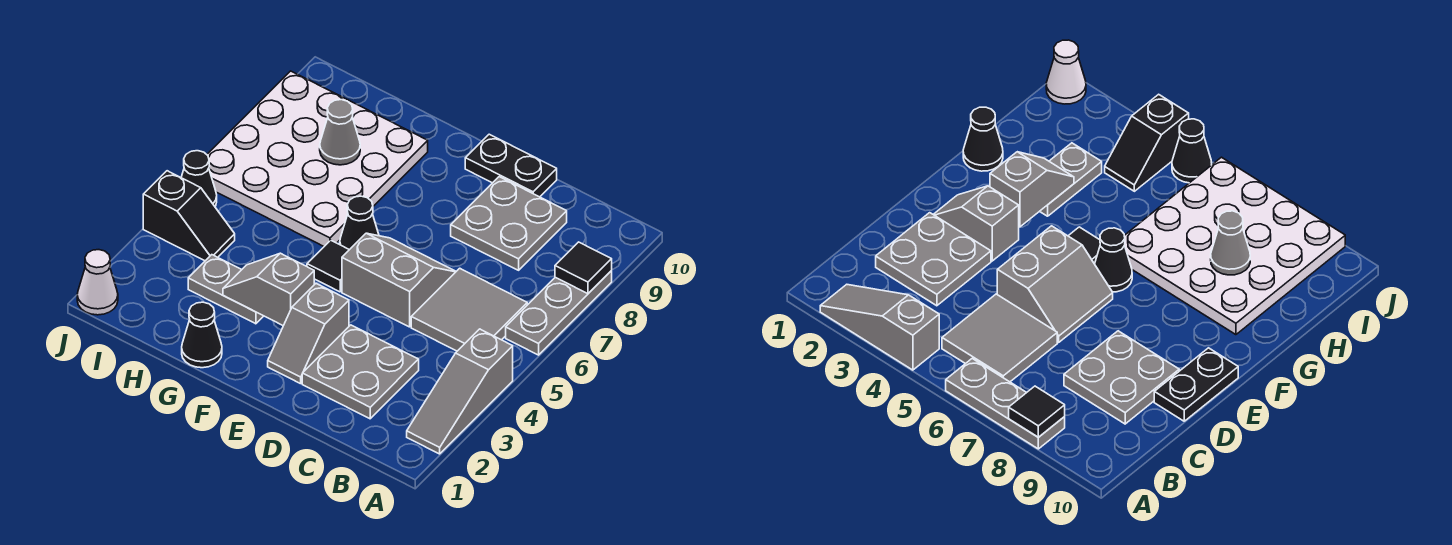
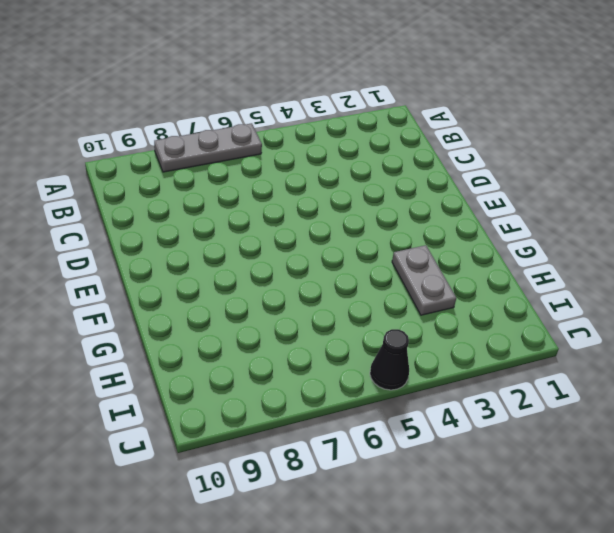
none -> grey 1x3 slope [407,329,513,454]
none -> grey 2x2 tile [411,268,527,351]
none -> grey 2x2 plate [302,325,419,419]

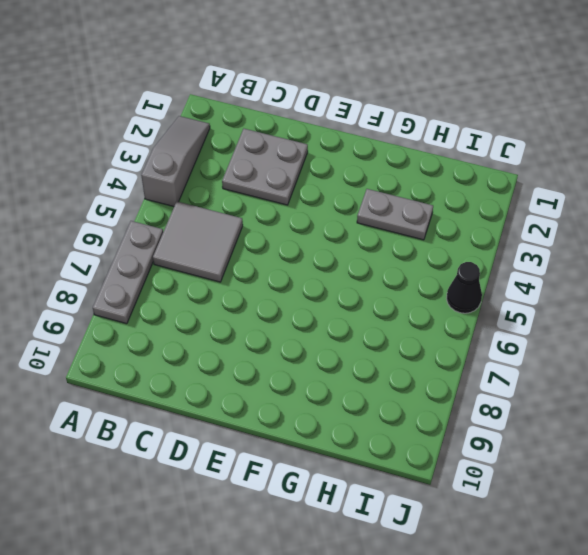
none -> grey 2x2 plate [451,177,567,270]
none -> grey 2x2 slope [342,233,456,327]
none -> black 1x2 plate [465,134,557,197]

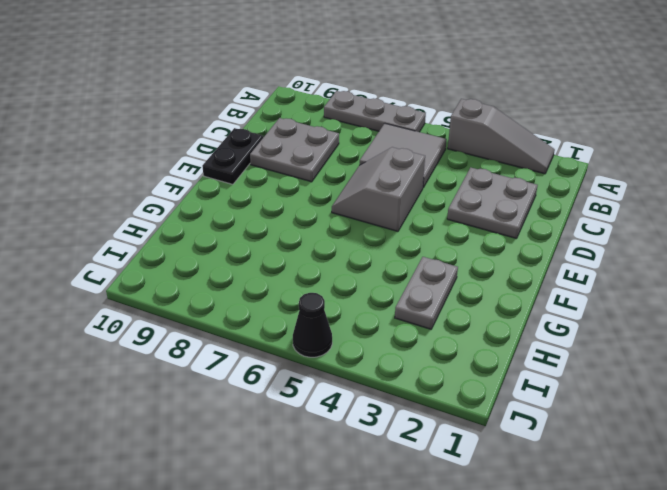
none -> grey 1x2 slope [268,284,349,384]
none -> black 1x1 tile [307,240,349,292]
none -> black 1x1 cone [340,196,379,250]

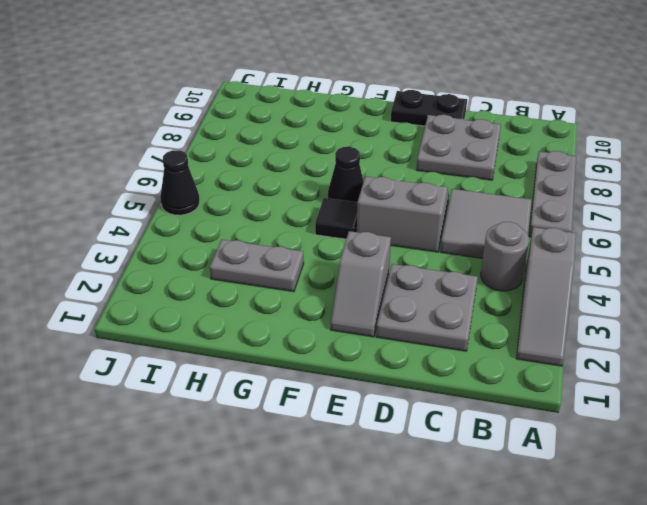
grey 1x1 round brick [481,222,529,291] -> none
none -> black 1x1 cone [182,302,222,368]
none -> white 4x4 plate [207,71,428,246]
none -> black 1x2 slope [143,171,235,261]

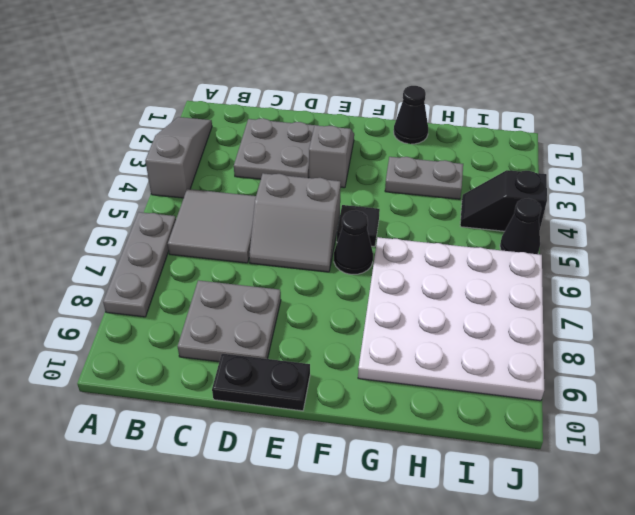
none -> white 1x1 cone [77,250,118,315]
none -> black 1x1 tile [555,242,612,294]
none -> grey 1x2 slope [223,253,314,326]

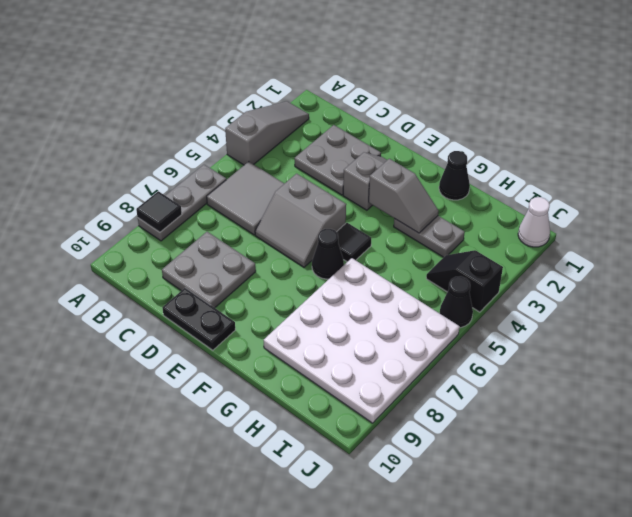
none -> grey 1x1 cone [320,100,360,165]

